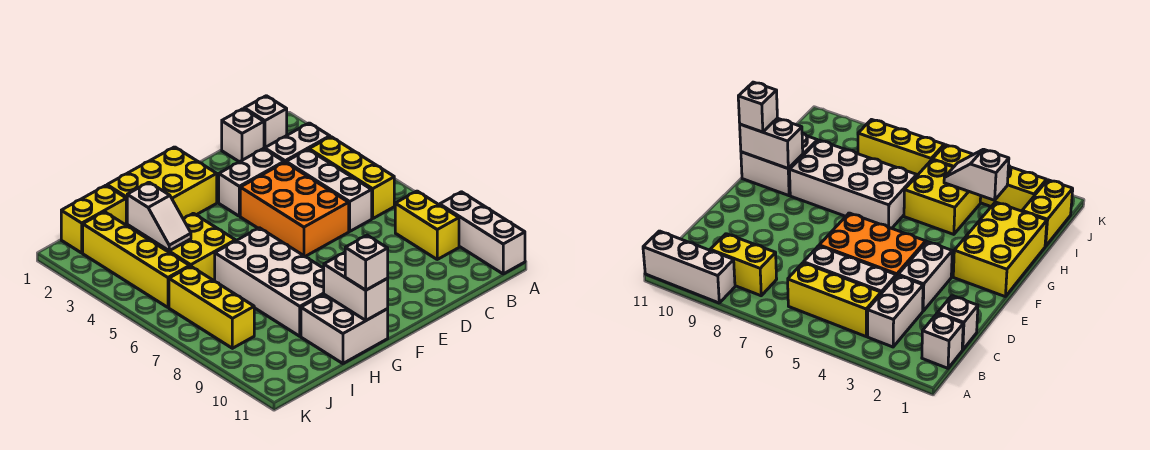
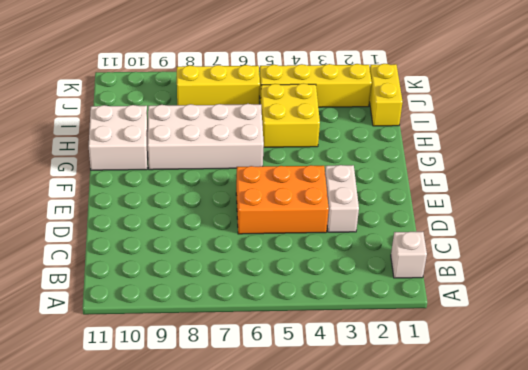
none -> white 1x3 brick [440,192,525,274]
none -> white 1x2 brick [265,123,330,162]
none -> yellow 1x3 brick [309,137,394,219]

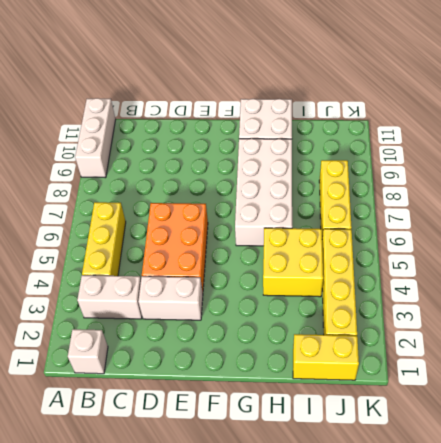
none -> yellow 1x2 brick [395,191,459,259]
none -> white 1x1 brick [222,109,264,162]
none -> white 1x3 brick [286,150,372,231]

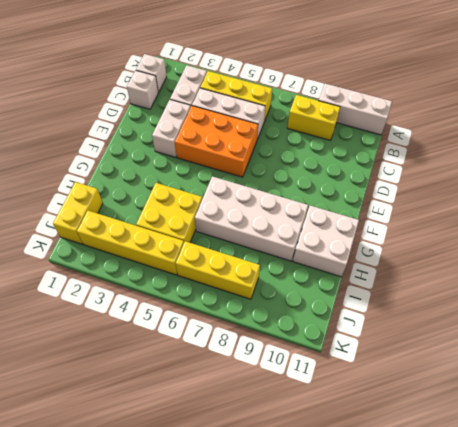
none -> yellow 2x3 brick [107,147,217,239]
none -> white 1x2 brick [324,252,388,320]
none -> white 1x2 slope [127,182,191,251]

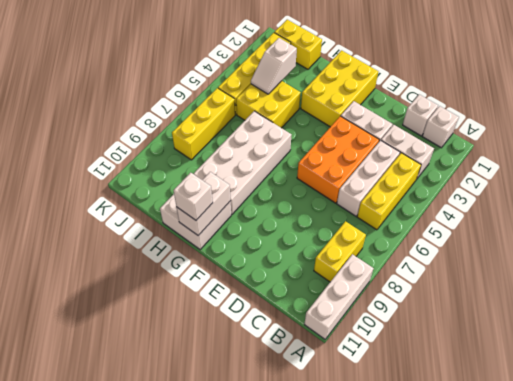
yellow 2x3 brick [301,50,378,127] -> yellow 2x3 brick turned to [107,147,217,239]

